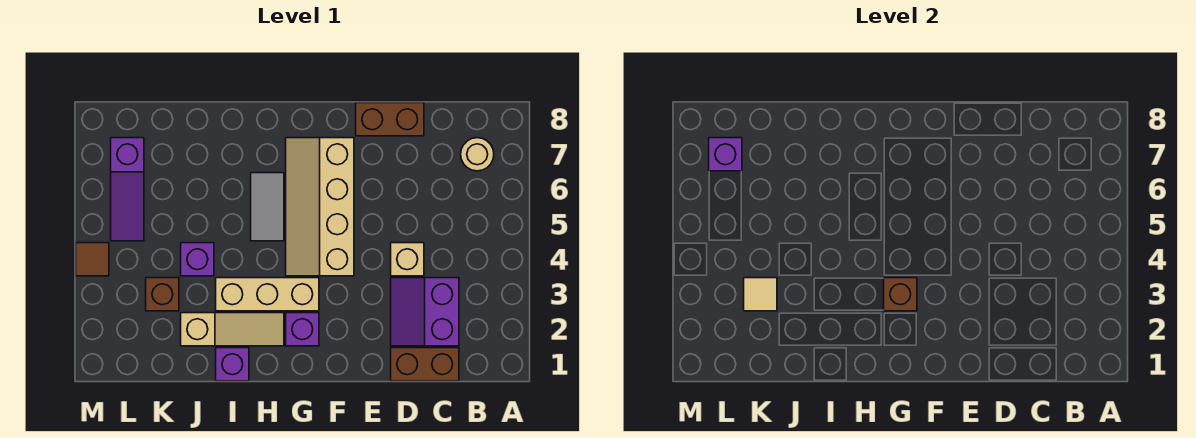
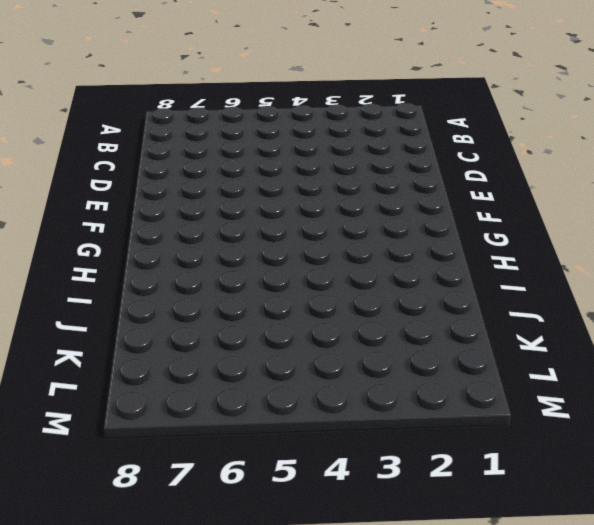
none -> tan 1x1 round brick [461,138,494,171]
none -> brown 1x2 brick [391,348,459,381]
none -> purple 2x2 slope [391,278,459,346]

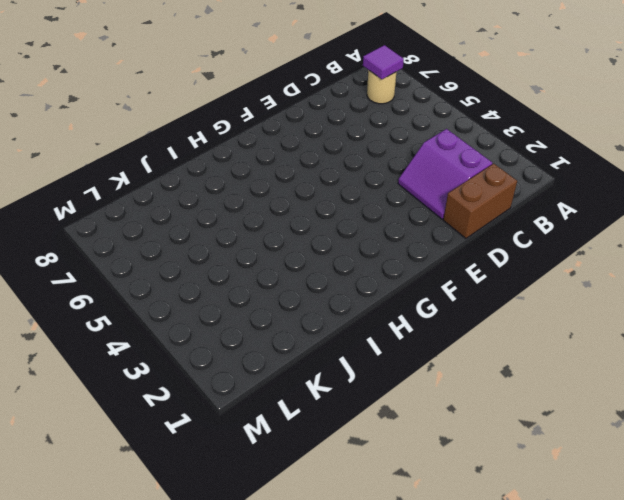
purple 1x1 tile [363,45,404,79] -> none
none -> tan 1x1 brick [391,243,424,276]
none -> brown 1x2 brick [356,103,424,136]
none -> tan 2x4 slope [286,138,354,276]

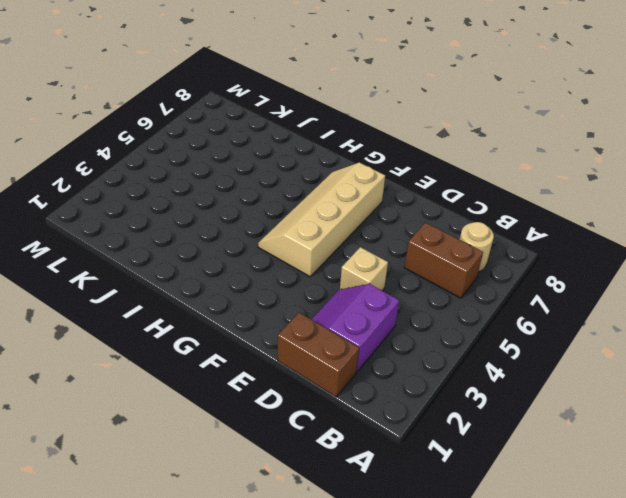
brown 1x2 brick [404,223,483,298] -> brown 1x2 brick moved to [356,103,424,136]
none -> purple 1x1 brick [286,313,319,346]
none -> tan 1x3 brick [216,278,319,311]
none -> tan 1x3 slope [181,313,284,346]

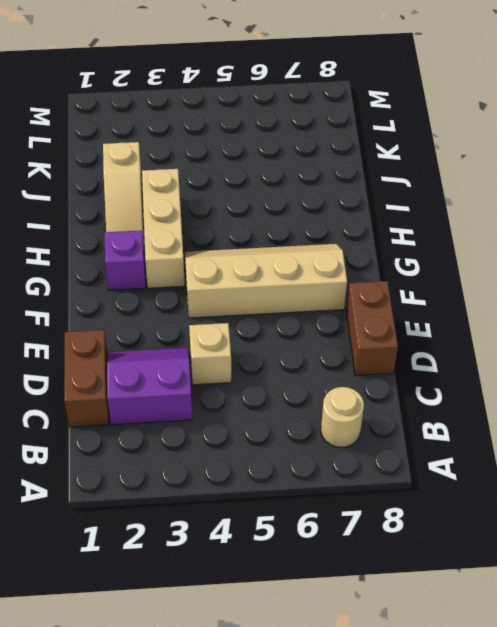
none -> grey 1x2 tile [251,173,284,241]
none -> purple 1x1 brick [216,348,249,381]
none -> purple 1x1 brick [181,243,214,276]

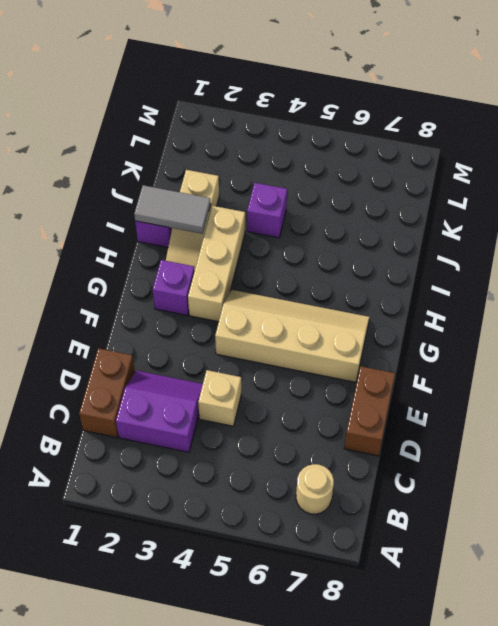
grey 1x2 tile [134,185,211,234] -> grey 1x2 tile moved to [251,173,284,241]
none -> brown 1x1 brick [146,278,179,311]
none -> purple 1x3 slope [111,138,144,241]
none -> brown 1x1 tile [76,243,109,276]

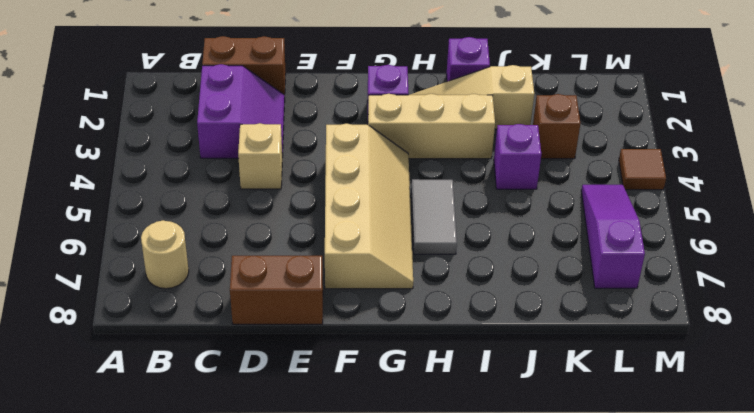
none -> brown 1x1 brick [884,278,917,311]
none -> tan 1x1 tile [744,278,777,311]
none -> purple 1x1 brick [709,138,742,171]

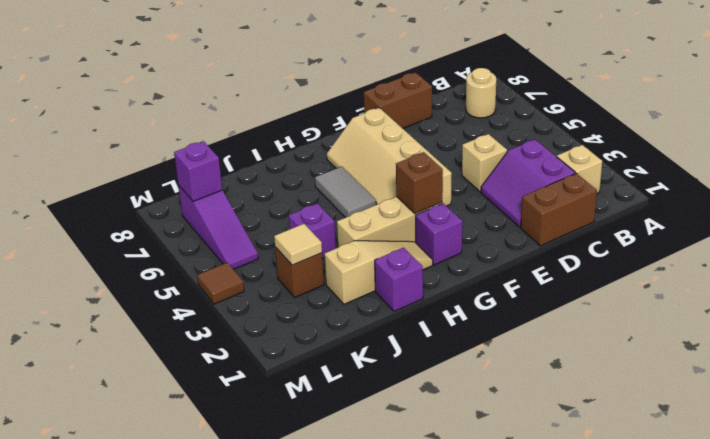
tan 1x1 brick [557,145,602,193] -> none

